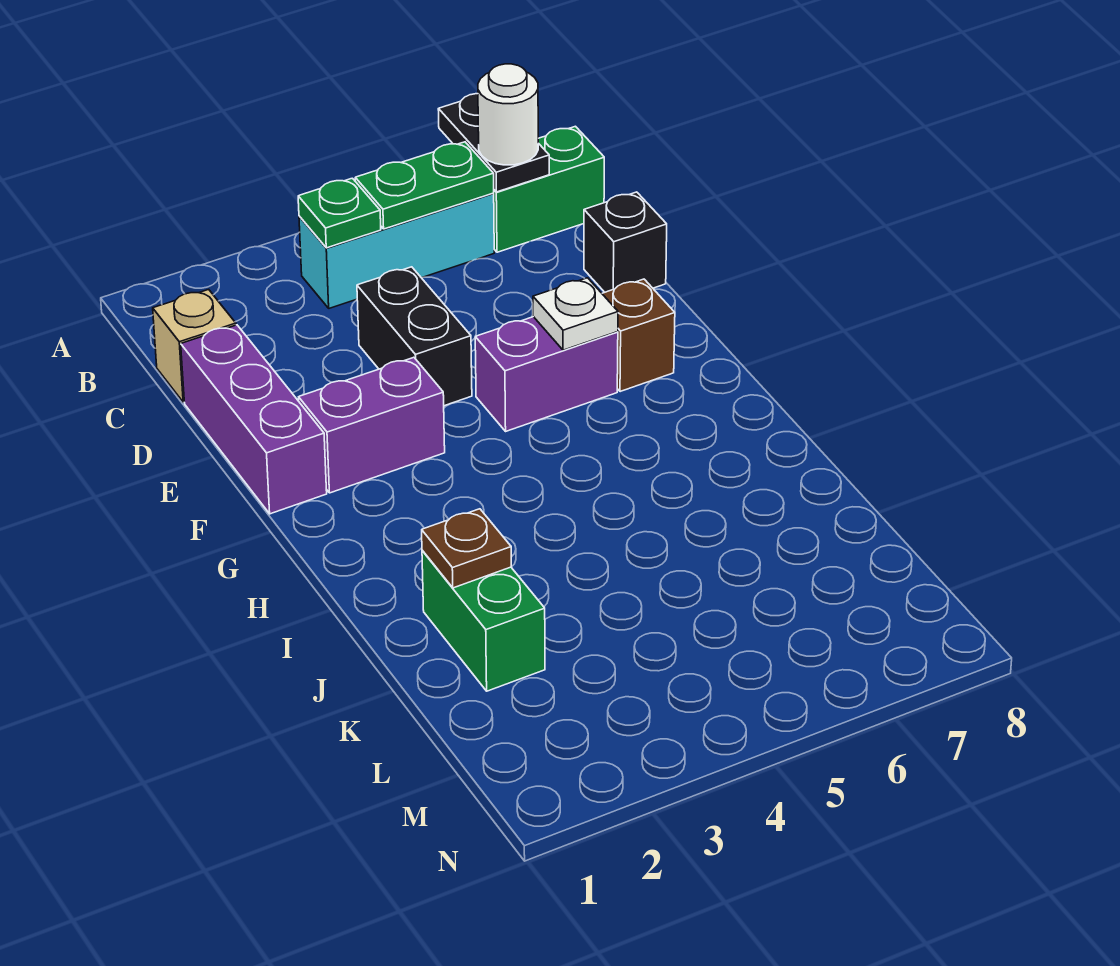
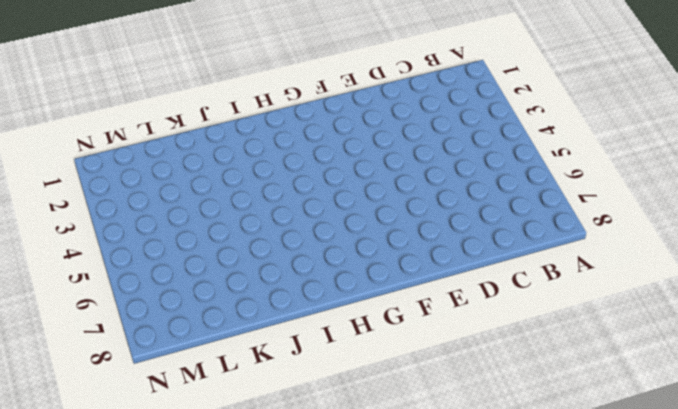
none -> cyan 1x3 brick [299,193,494,308]
none -> green 1x2 brick [493,126,604,252]
none -> tan 1x1 brick [153,289,236,402]

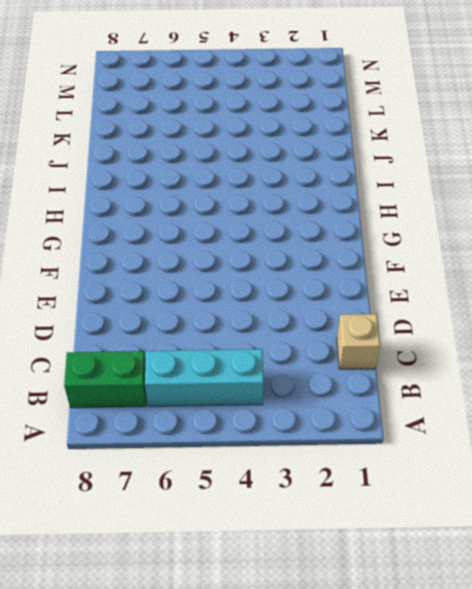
none -> purple 1x3 brick [181,325,327,514]
none -> black 1x2 brick [357,267,472,406]
none -> black 1x1 brick [584,192,667,292]

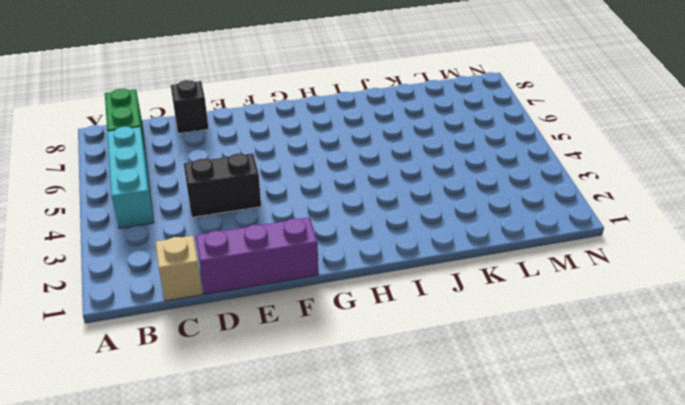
none -> purple 1x2 brick [298,357,445,493]
none -> purple 1x2 brick [475,317,618,431]
none -> brown 1x1 brick [602,279,675,392]

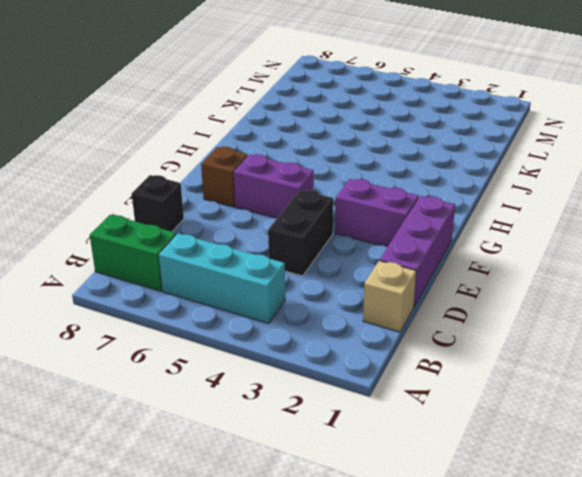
none -> green 1x2 brick [422,550,545,691]
none -> black 1x2 plate [438,94,549,192]
none -> green 1x1 plate [298,178,381,248]

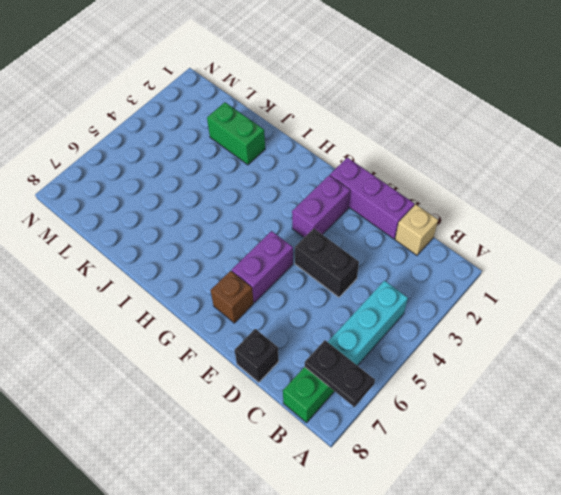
none -> green 1x1 plate [298,178,381,248]
none -> green 1x2 plate [355,142,494,229]
none -> white 1x1 plate [533,278,618,350]

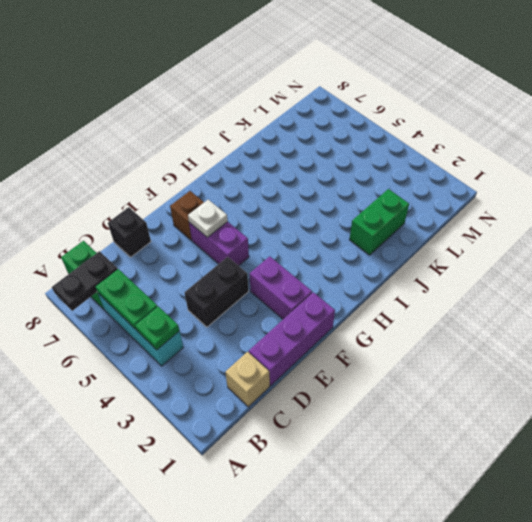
none -> brown 1x1 plate [422,509,511,588]
none -> white 1x1 round brick [478,64,538,165]

